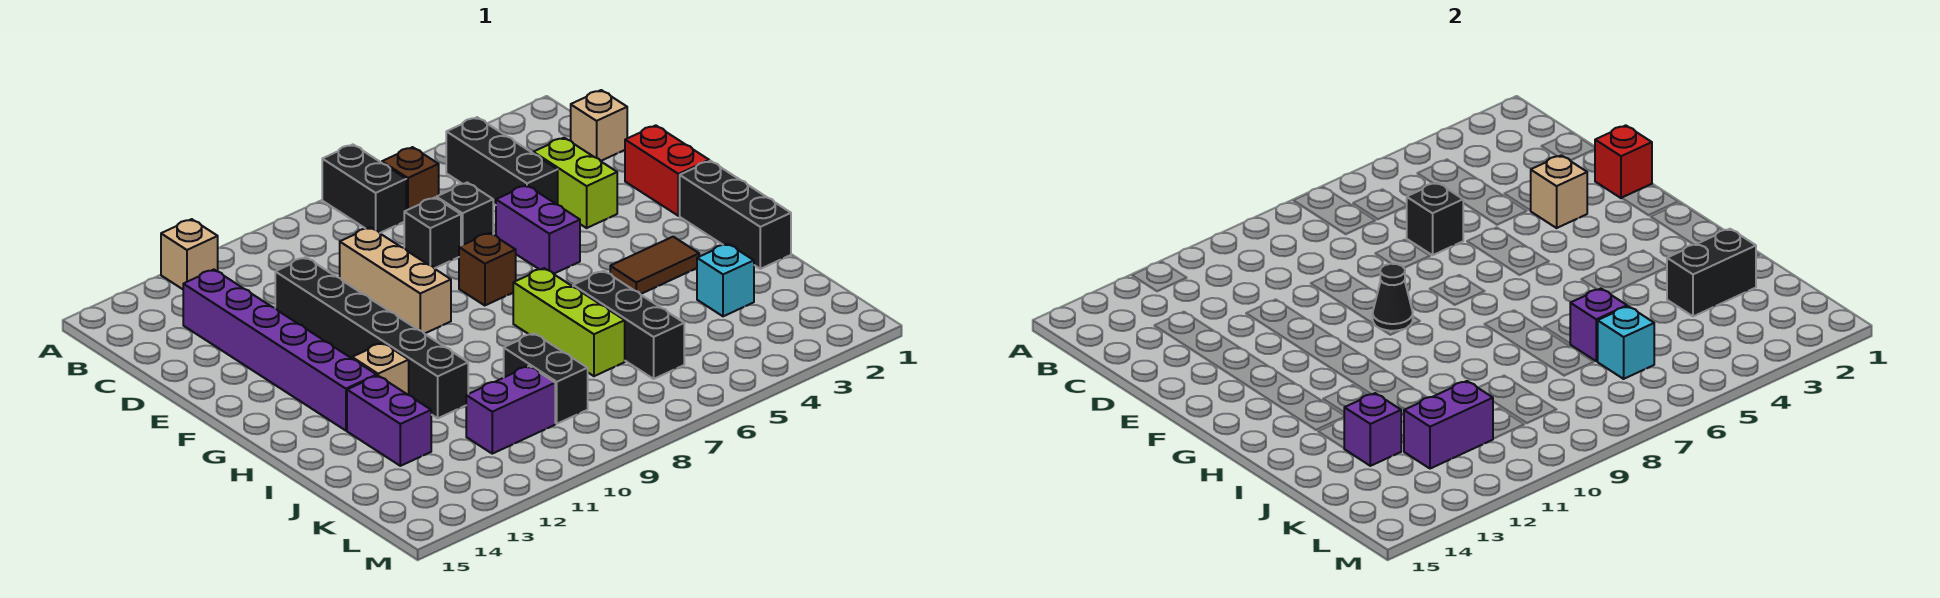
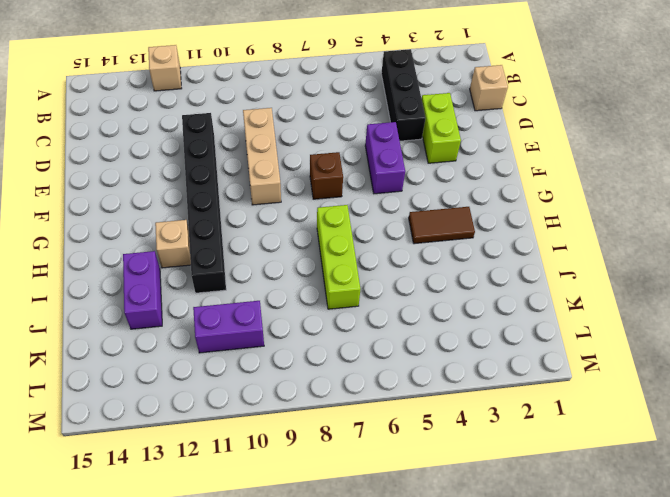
none -> black 1x2 brick [322,145,406,233]
none -> brown 1x1 brick [382,147,439,210]
none -> purple 1x6 brick [183,270,377,431]
none -> black 1x1 brick [437,183,493,246]

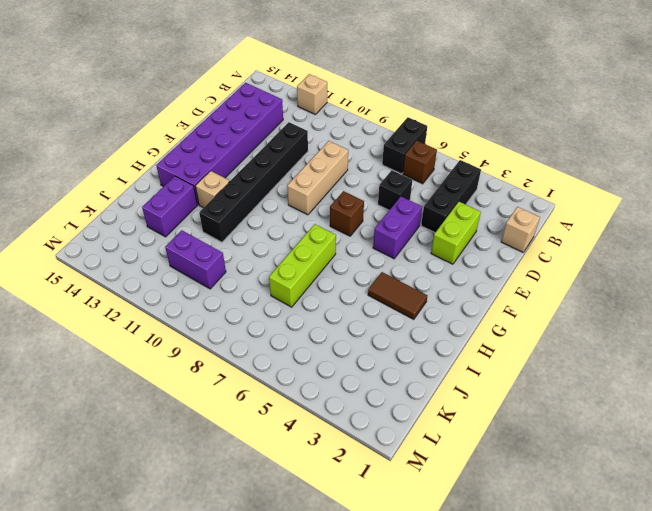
purple 2x6 brick [156,83,283,205] -> purple 1x6 brick [183,270,377,431]
none -> black 1x1 brick [404,198,461,268]
none -> red 1x2 brick [625,125,709,216]
none -> black 1x3 brick [680,161,791,269]
none -> black 1x3 brick [573,271,684,379]

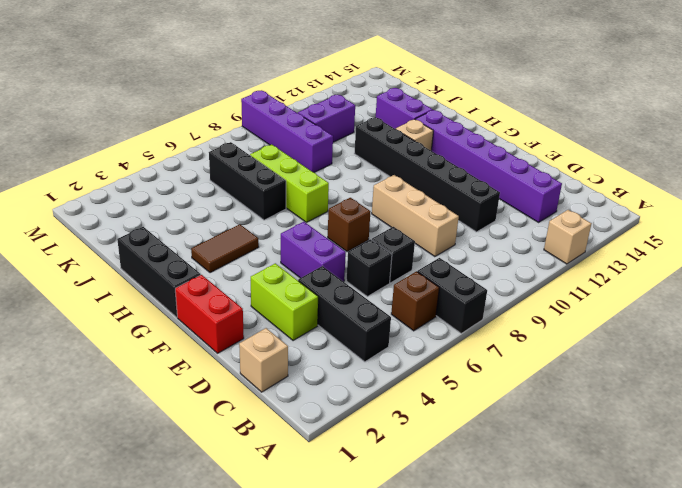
purple 1x4 brick [241,91,333,173] -> black 1x2 brick [504,333,588,424]
none -> cyan 1x1 brick [697,244,754,316]
none -> black 1x1 brick [1407,183,1463,255]
none -> red 1x1 brick [1595,125,1652,198]
none -> tan 1x1 brick [1530,155,1587,228]

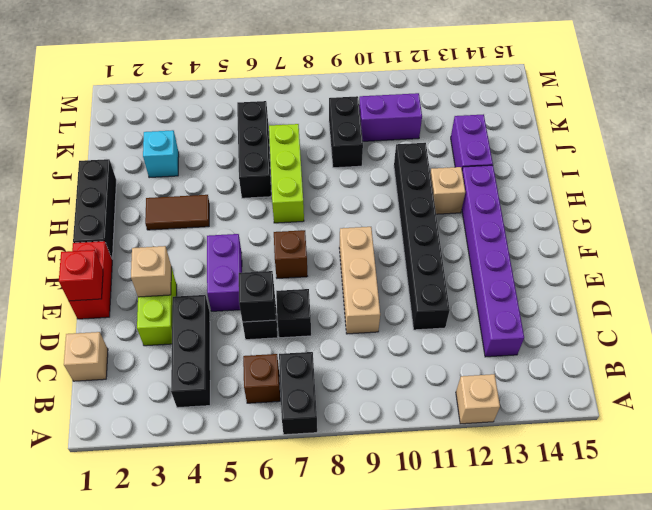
none -> black 1x1 cone [1373,264,1413,331]
none -> black 1x2 brick [1667,229,1756,316]
none -> purple 1x1 brick [1570,289,1627,361]
none -> purple 1x1 brick [1344,393,1401,466]

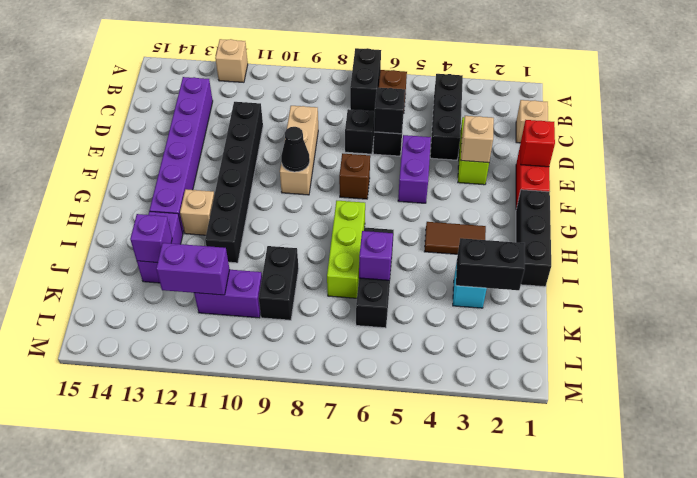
none -> cyan 1x1 brick [1597,306,1654,379]

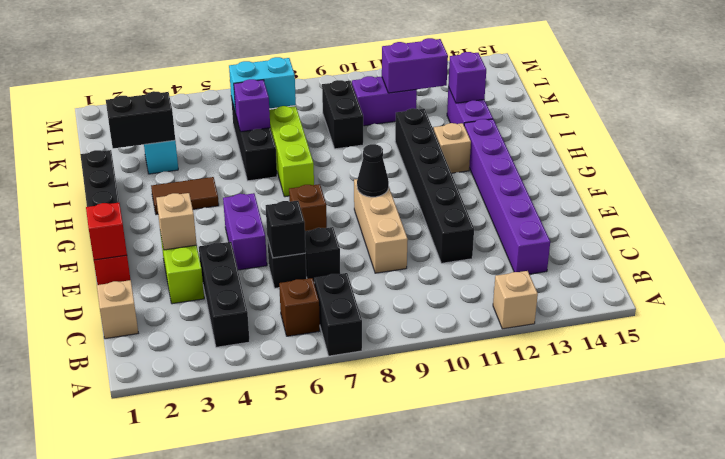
cyan 1x2 brick [229,57,296,111] -> cyan 1x1 brick [1597,306,1654,379]

